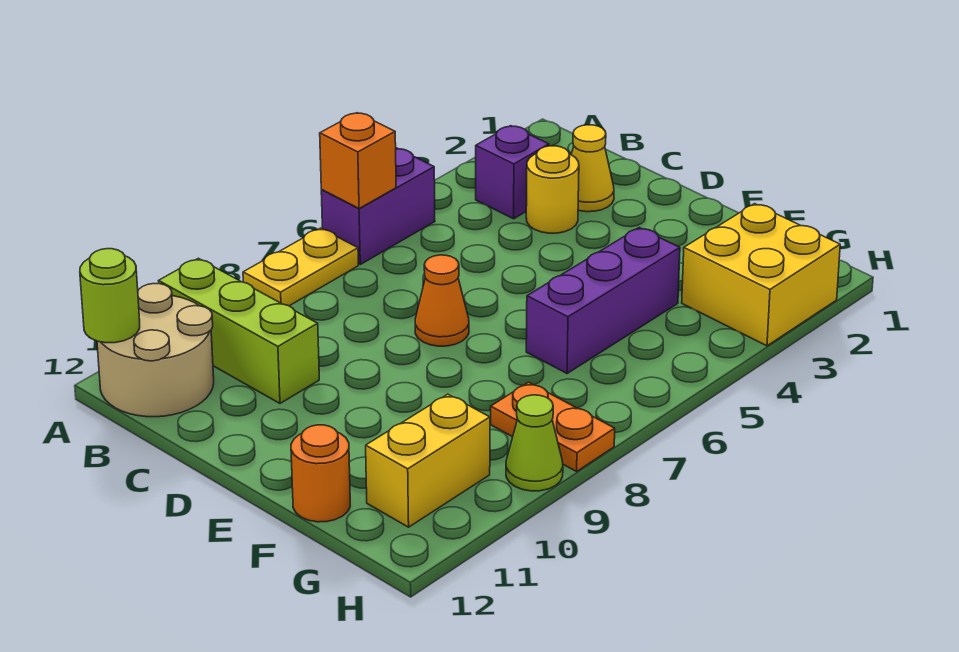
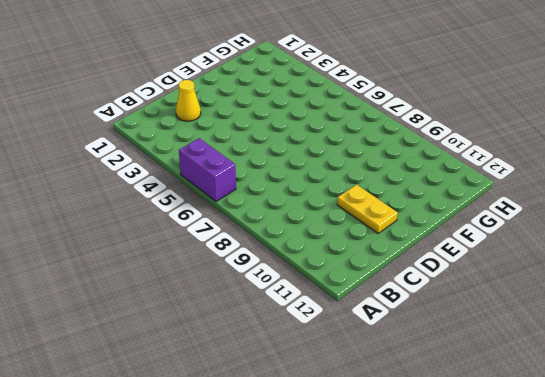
yellow 1x2 plate [337,185,398,233] -> yellow 1x2 plate moved to [243,228,358,306]
none -> lime 1x3 brick [159,258,319,403]
none -> tan 2x2 round brick [97,284,214,417]
none -> purple 1x1 brick [476,126,549,219]

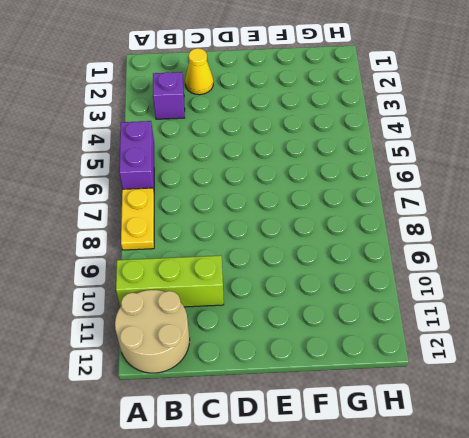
none -> yellow 1x1 round brick [526,146,579,233]
none -> orange 1x1 cone [415,255,469,346]
none -> purple 1x3 brick [526,228,680,374]

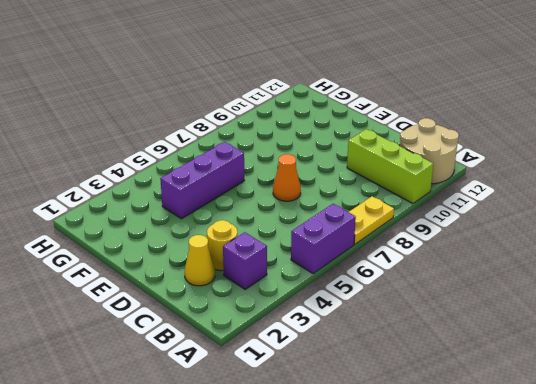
none -> orange 1x1 round brick [291,425,350,522]
none -> yellow 2x2 brick [682,204,840,346]
none -> orange 1x2 plate [491,382,615,471]

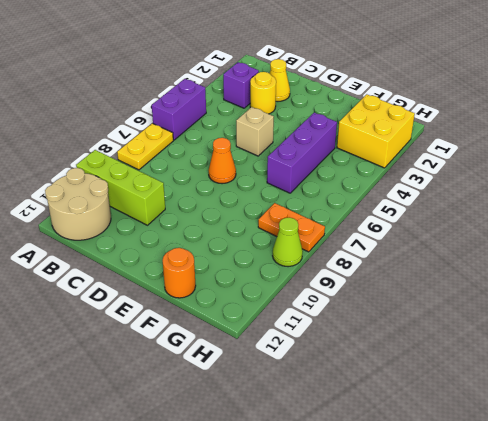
tan 1x1 brick [236,107,274,156] -> none
none -> yellow 1x2 brick [366,394,490,527]
none -> orange 1x1 brick [320,113,396,209]
none -> lime 1x1 round brick [80,249,140,343]

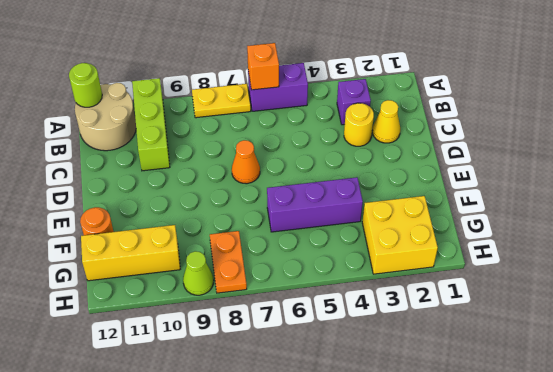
yellow 1x3 brick [81,225,180,281] -> yellow 1x2 brick [366,394,490,527]

